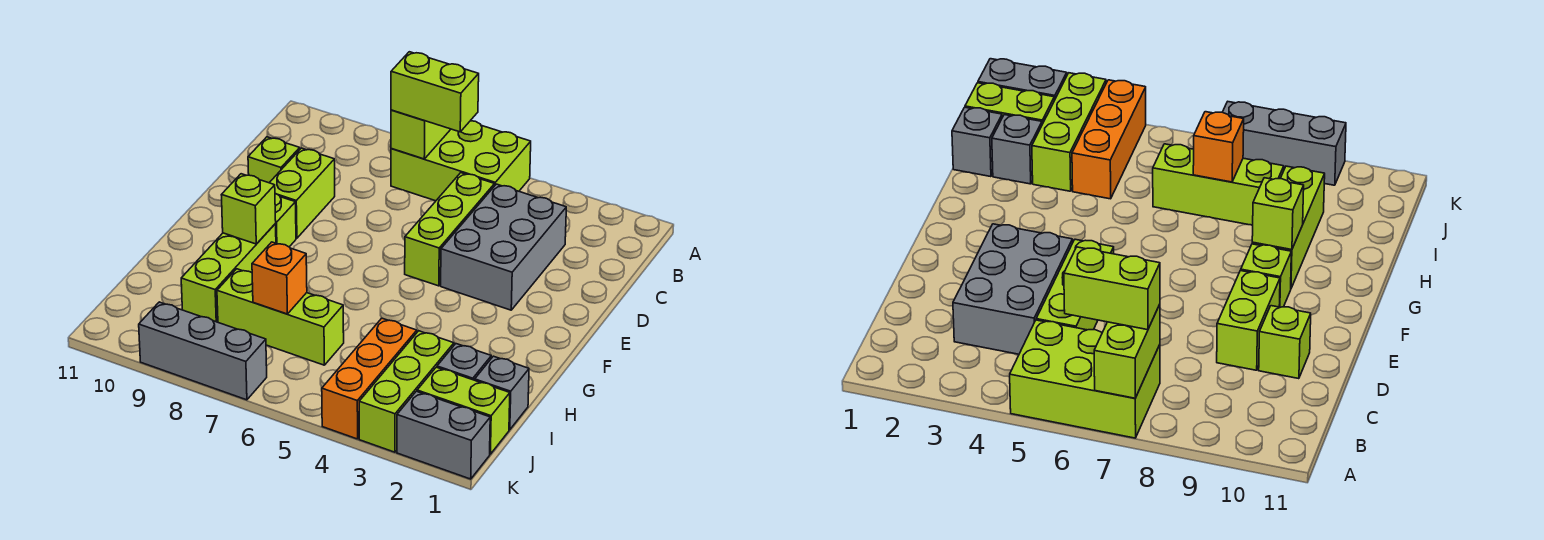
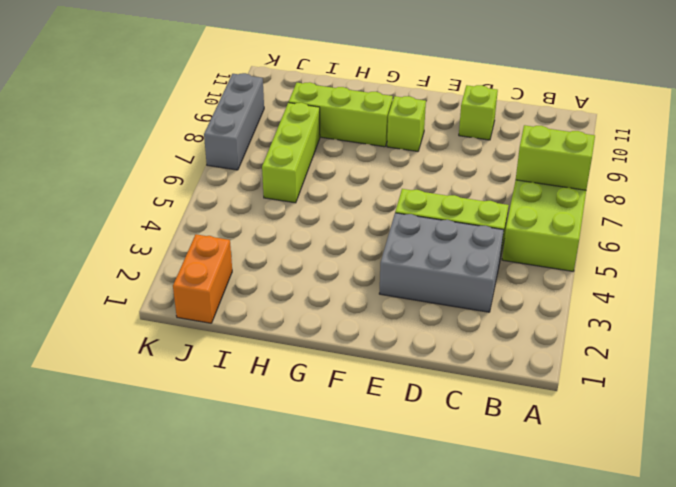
orange 1x2 brick [173,234,232,323] -> lime 1x2 brick [417,367,510,454]
none -> lime 1x2 brick [270,148,335,238]
none -> grey 1x1 brick [475,356,529,430]
none -> grey 1x1 brick [437,344,491,380]

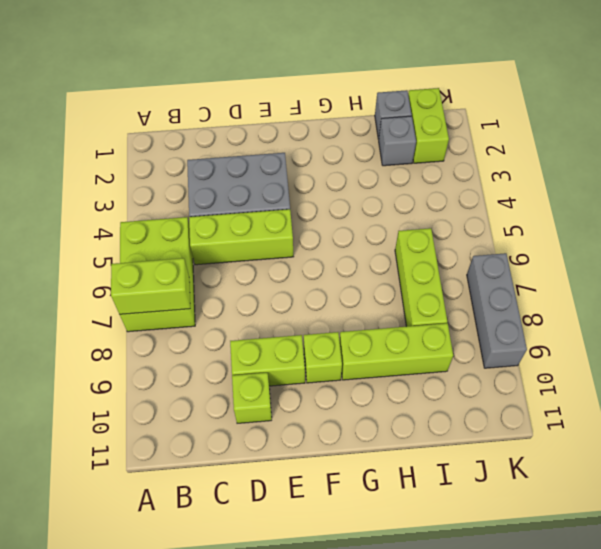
none -> lime 1x3 brick [359,331,454,452]
none -> orange 1x3 brick [322,318,417,439]
none -> grey 1x2 brick [397,391,490,479]

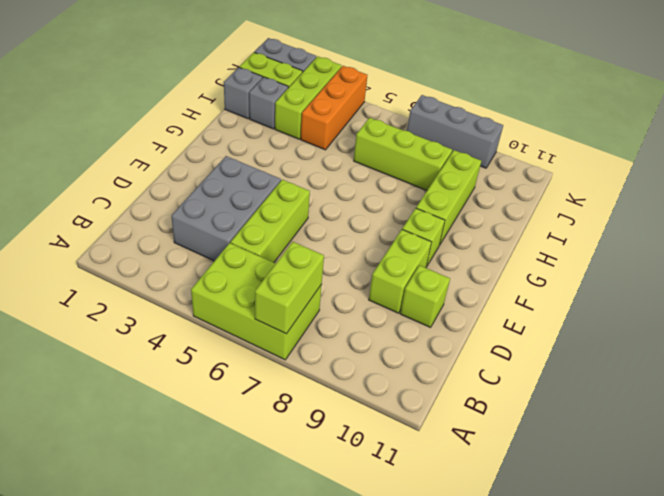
none -> lime 1x1 brick [222,174,276,244]
none -> orange 1x1 brick [252,242,307,314]
none -> lime 1x2 brick [391,52,479,132]

